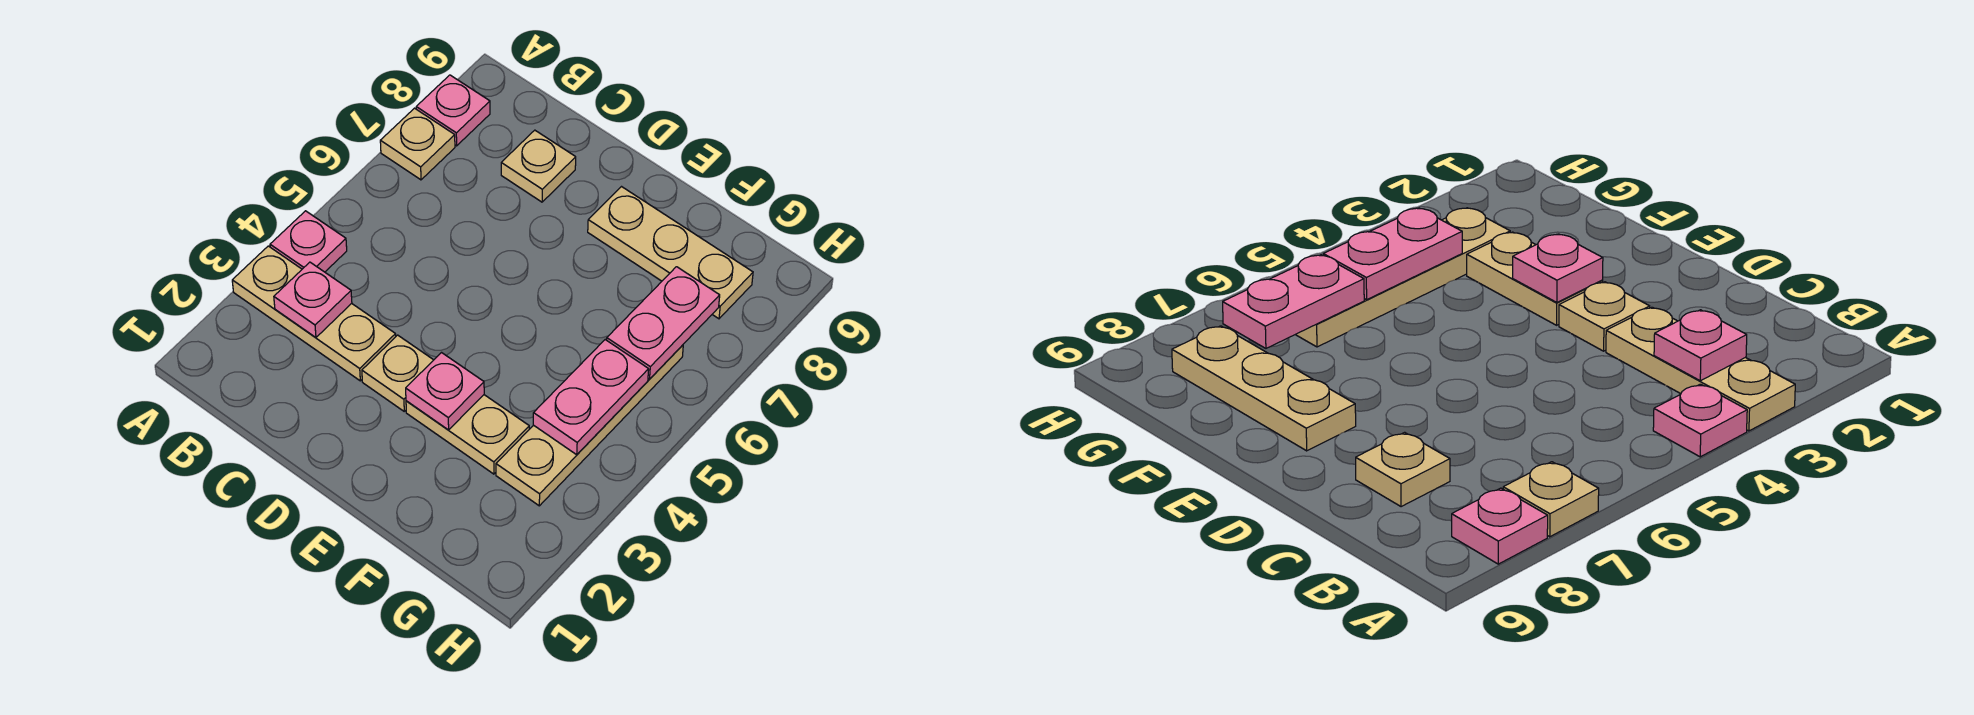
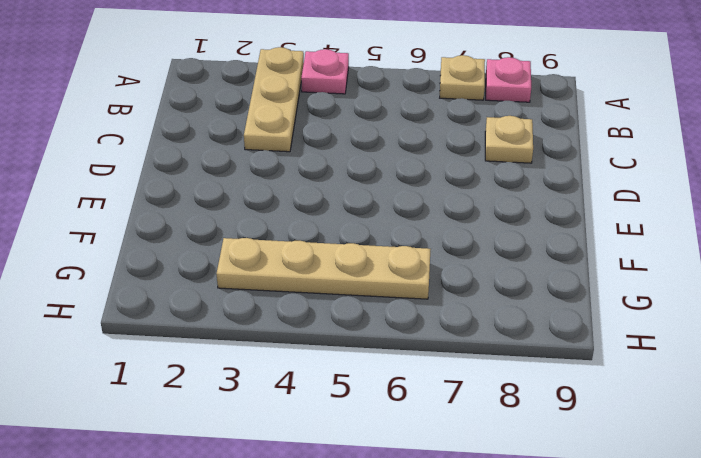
none -> tan 1x1 plate [362,335,433,411]
none -> tan 1x2 plate [406,395,529,474]
none -> tan 1x3 plate [588,187,753,319]

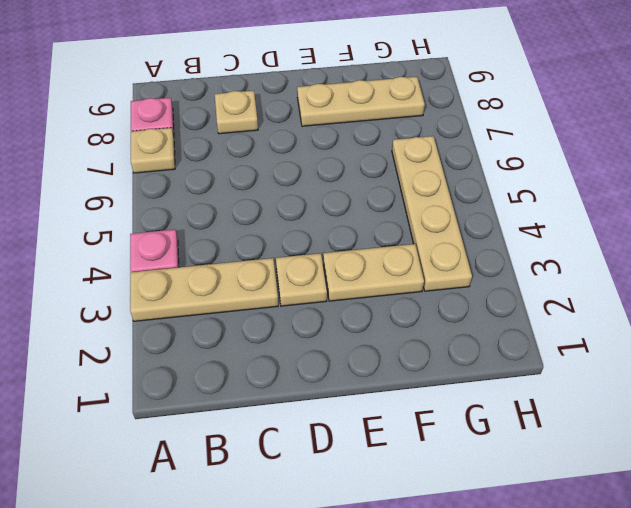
none -> pink 1x1 plate [274,262,352,338]
none -> pink 1x1 plate [406,353,484,430]
none -> pink 1x2 plate [533,340,649,455]

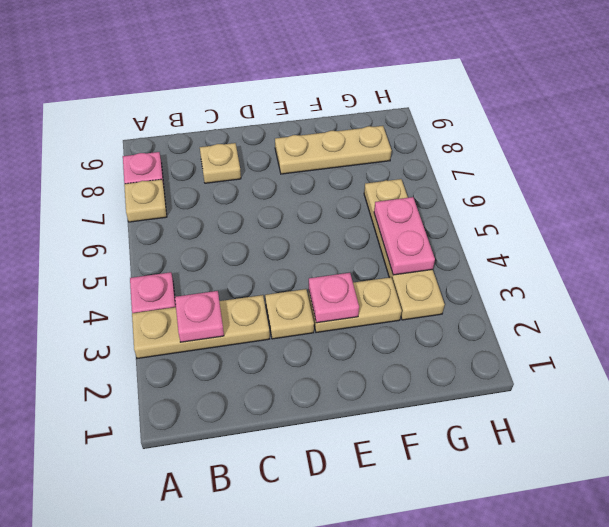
none -> pink 1x2 plate [607,267,720,379]

